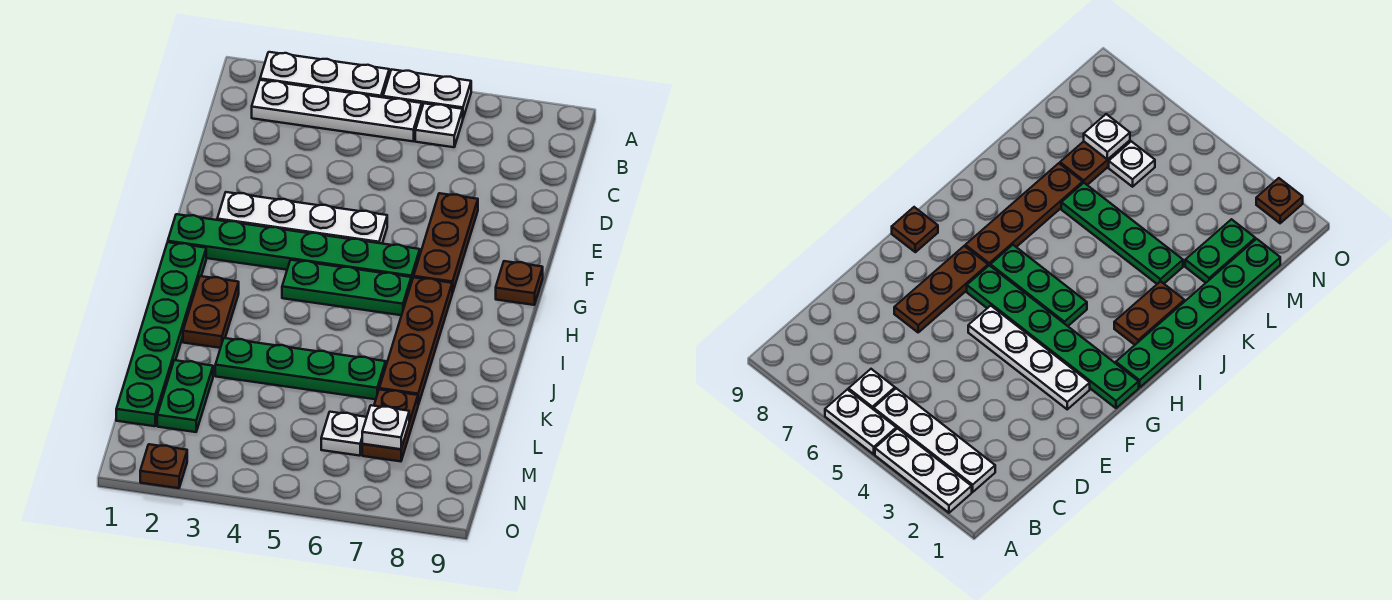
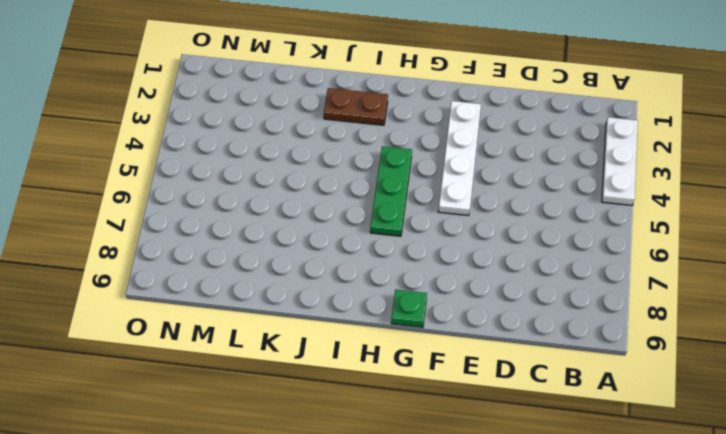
green 1x1 plate [391,290,427,327] -> brown 1x1 plate [496,261,543,305]
none -> white 1x2 plate [383,69,471,118]
none -> white 1x4 plate [252,80,422,141]
none -> white 1x1 plate [415,103,463,147]

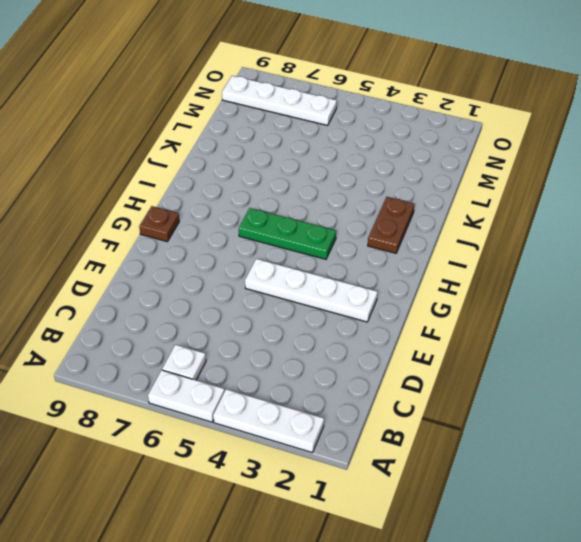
white 1x4 plate [222,76,337,125] -> white 1x4 plate moved to [252,80,422,141]
none -> brown 1x3 plate [414,193,478,293]
none -> green 1x6 plate [168,214,420,283]
none -> green 1x6 plate [116,242,206,426]

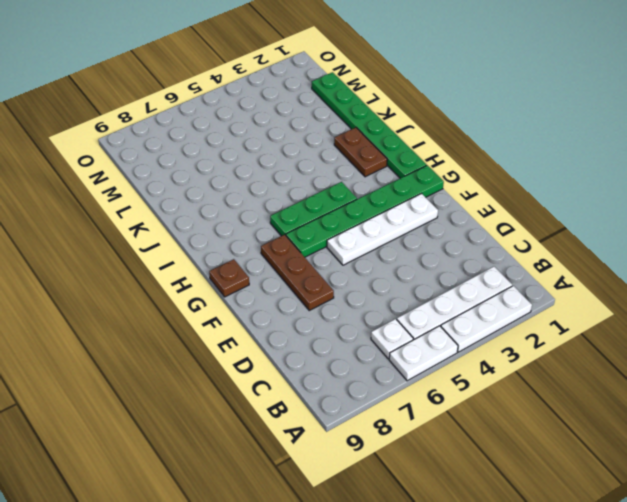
none -> brown 1x4 plate [379,277,452,405]
none -> green 1x4 plate [215,338,386,399]
none -> green 1x2 plate [157,360,213,432]

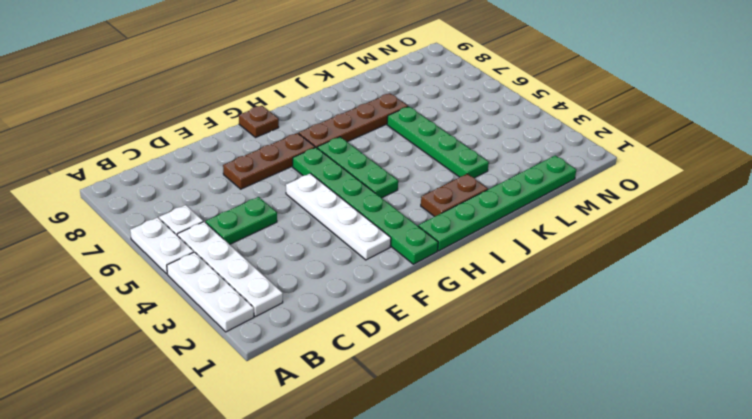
green 1x2 plate [206,197,277,244] -> green 1x2 plate moved to [157,360,213,432]
none -> brown 1x2 plate [362,390,418,461]
none -> white 1x1 plate [321,412,367,456]
none -> brown 1x1 plate [140,444,187,488]

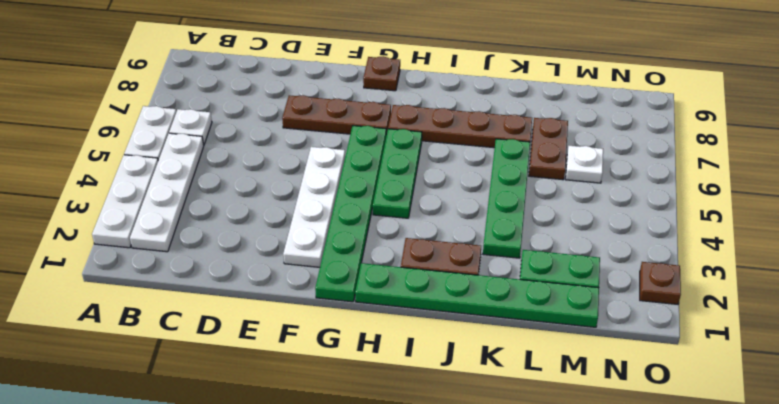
brown 1x2 plate [529,118,568,180] -> brown 1x2 plate turned to [362,390,418,461]
none -> white 1x1 plate [362,405,409,449]

